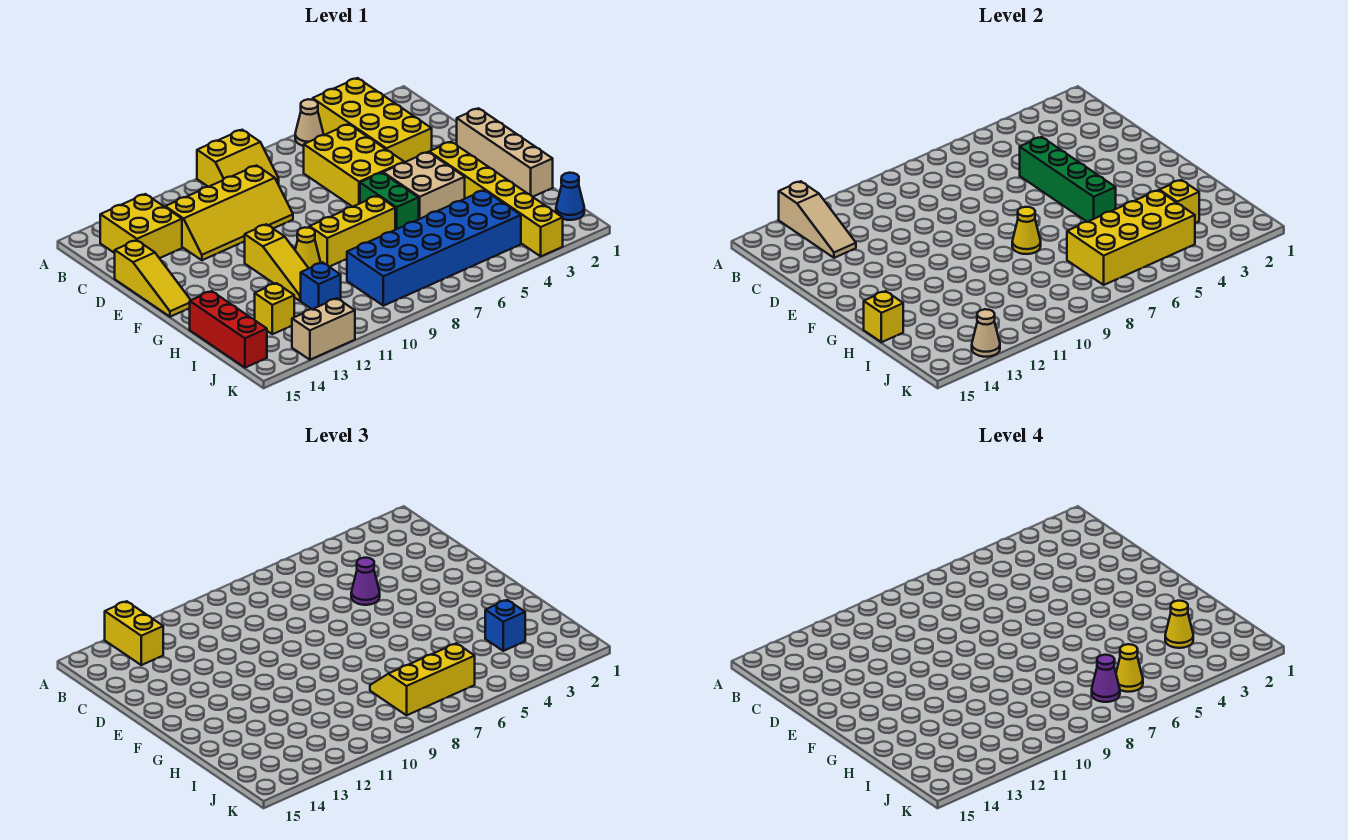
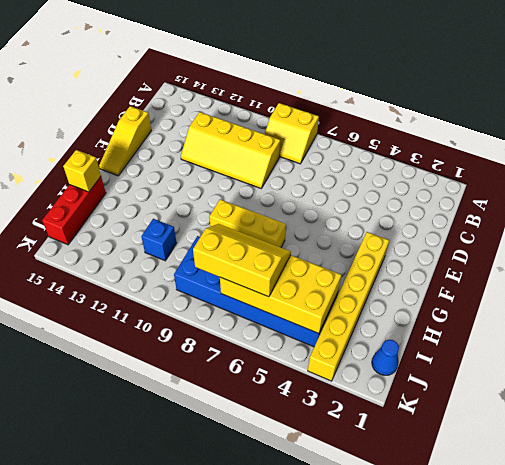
none -> yellow 2x4 brick [313,78,432,162]
none -> tan 1x1 cone [295,99,323,146]
none -> yellow 2x2 brick [100,194,182,258]
none -> yellow 2x3 brick [304,124,404,207]

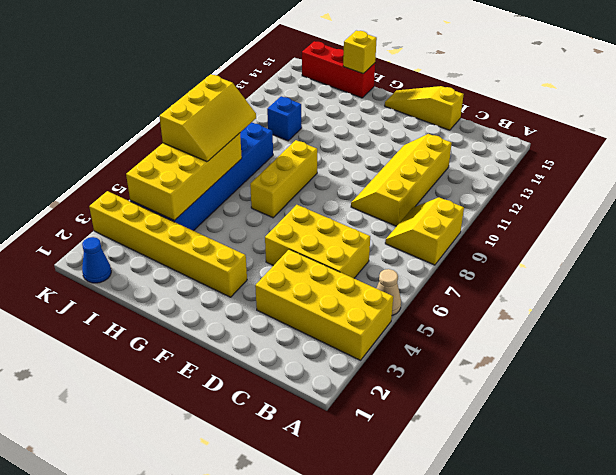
none -> yellow 2x2 brick [100,194,182,258]
none -> tan 1x4 brick [457,108,553,197]
none -> tan 2x2 brick [383,152,465,219]
none -> green 1x2 brick [360,173,419,230]

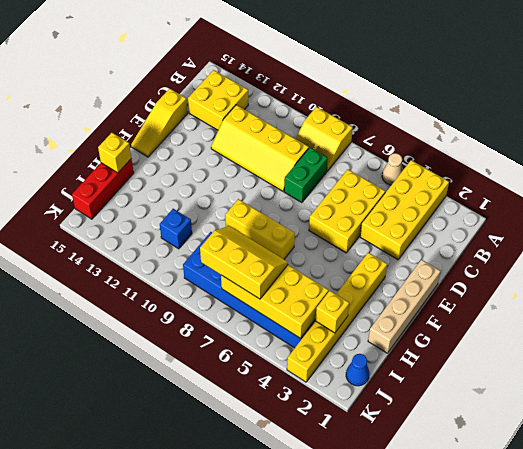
green 1x2 brick [284,148,328,203] -> green 1x2 brick moved to [360,173,419,230]
none -> tan 2x2 brick [383,152,465,219]
none -> yellow 1x3 slope [245,224,309,301]
none -> yellow 1x1 cone [295,228,320,268]
none -> yellow 1x1 brick [255,283,294,334]

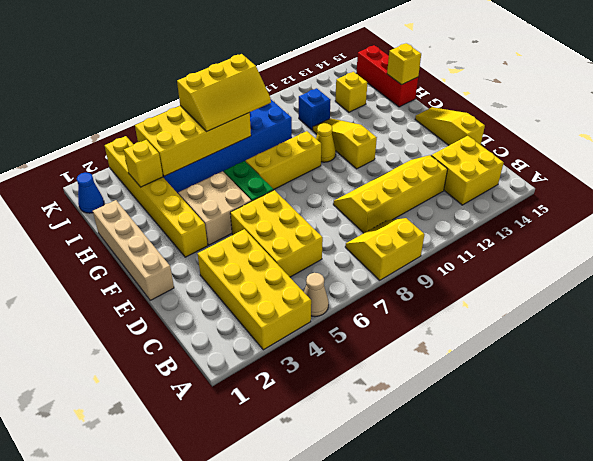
none -> tan 1x2 brick [292,298,355,360]
none -> tan 1x3 slope [779,181,856,258]
none -> green 1x4 brick [1020,137,1116,222]
none -> yellow 1x1 cone [1012,207,1041,254]

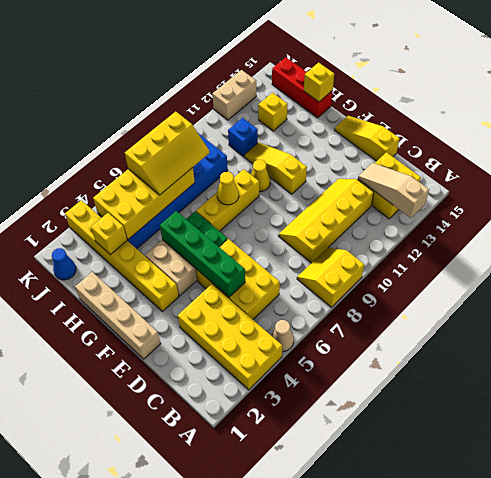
none -> tan 1x1 cone [972,309,1000,357]
none -> yellow 1x2 brick [105,601,163,665]
none -> purple 1x1 cone [351,558,380,605]
none -> blue 1x1 brick [485,600,525,651]

